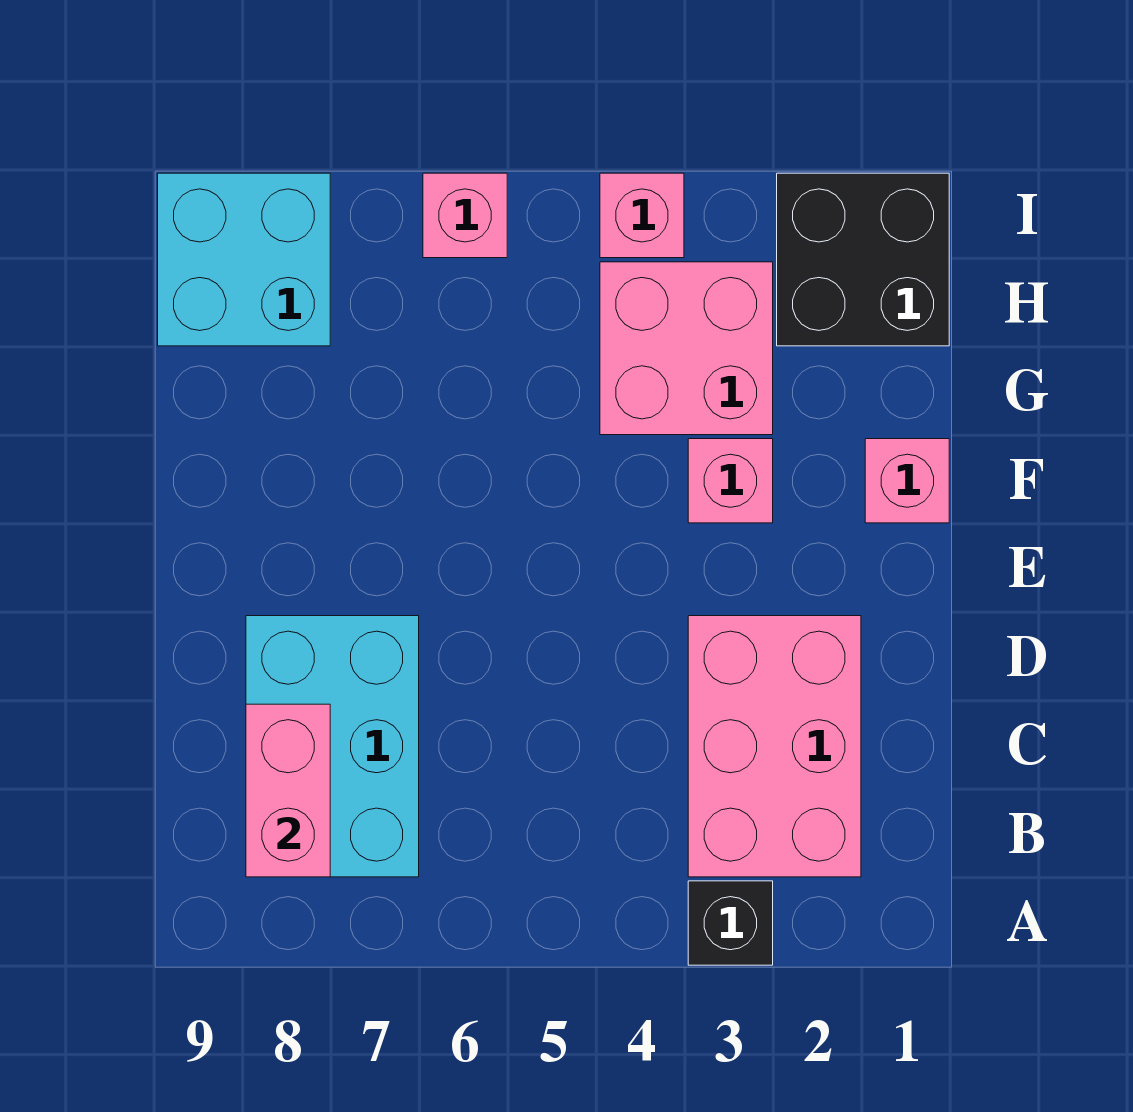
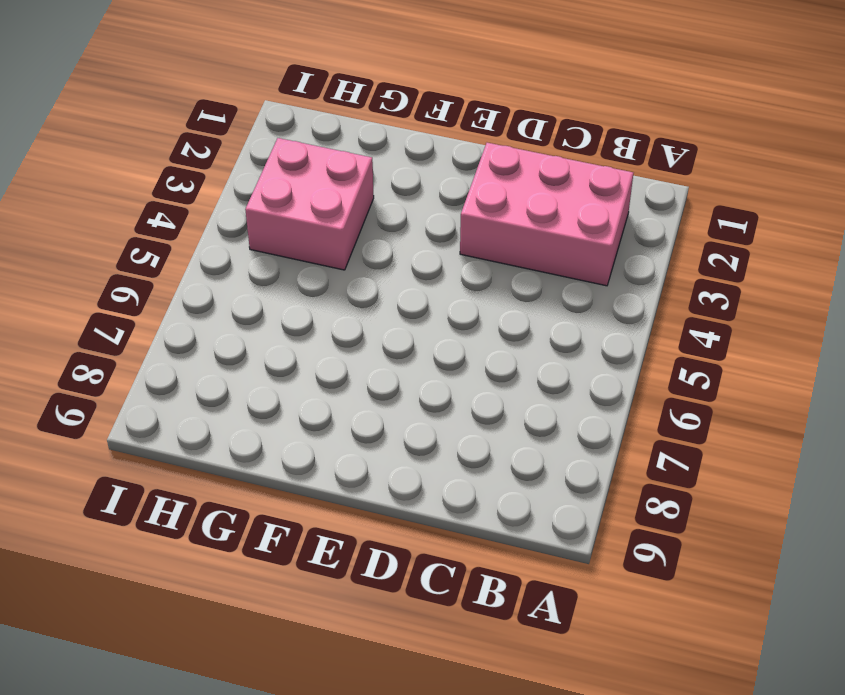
none -> black 1x1 brick [688,881,773,965]
none -> cyan 2x3 brick [246,616,419,877]

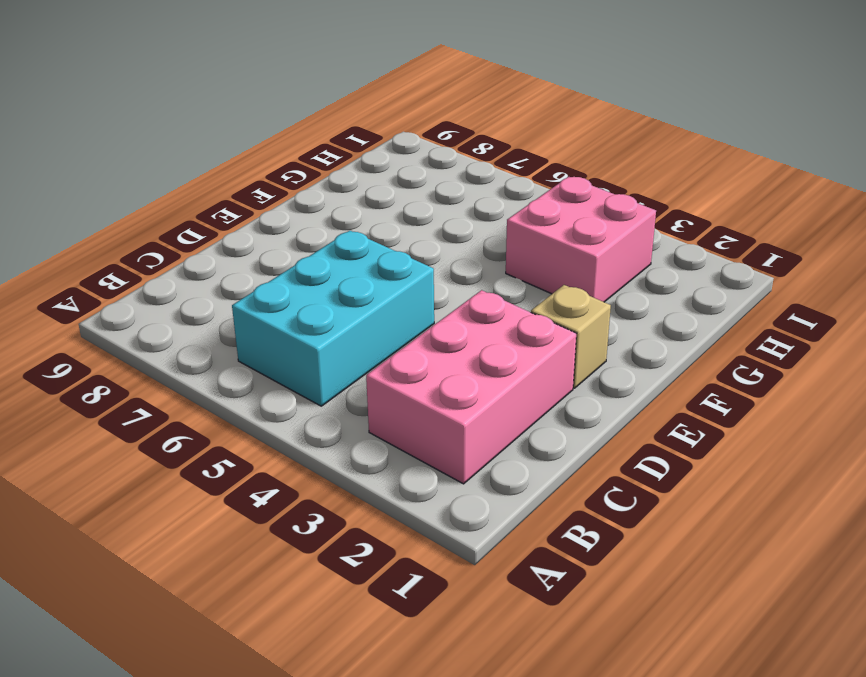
cyan 2x3 brick [232,231,434,406] -> cyan 2x3 brick moved to [246,616,419,877]
tan 1x1 brick [531,285,611,388] -> none
none -> black 1x1 brick [688,881,773,965]
none -> pink 1x1 brick [865,439,949,523]

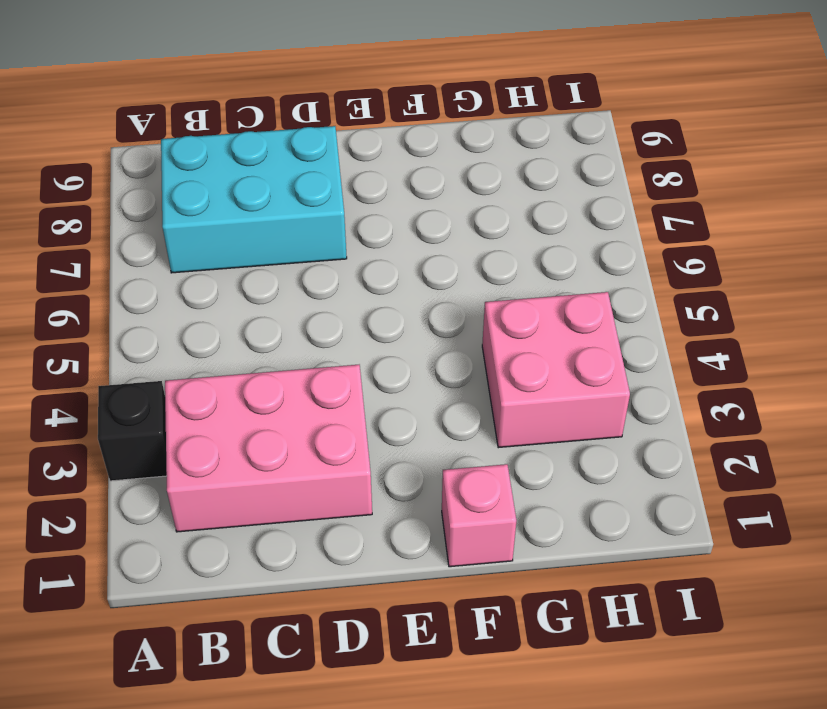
none -> pink 1x1 brick [688,439,773,523]
none -> black 2x2 brick [777,173,949,346]

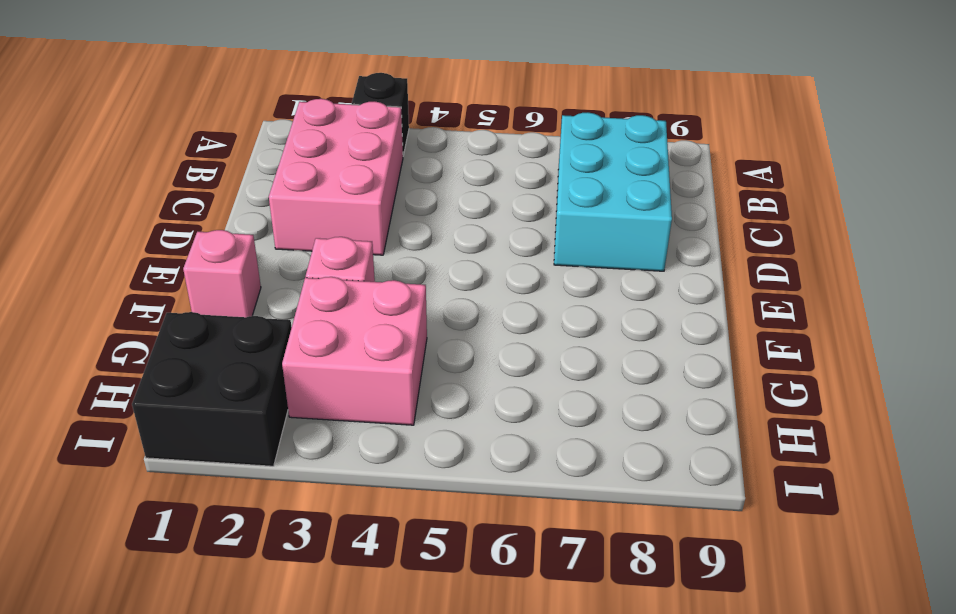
none -> cyan 2x2 brick [158,173,330,346]
none -> pink 1x1 brick [600,173,684,258]

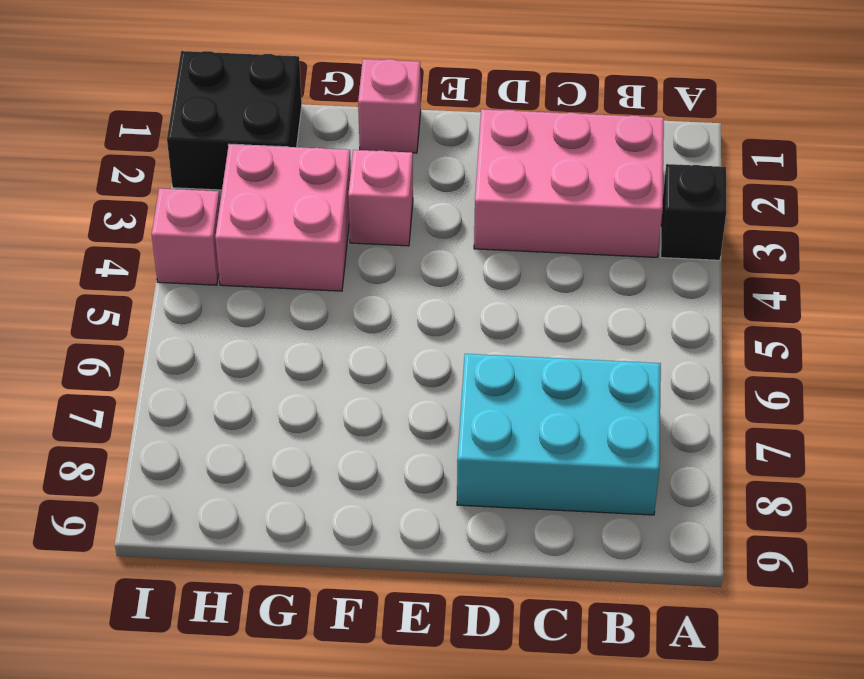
none -> cyan 2x2 brick [158,173,330,346]
none -> pink 1x1 brick [423,173,507,258]

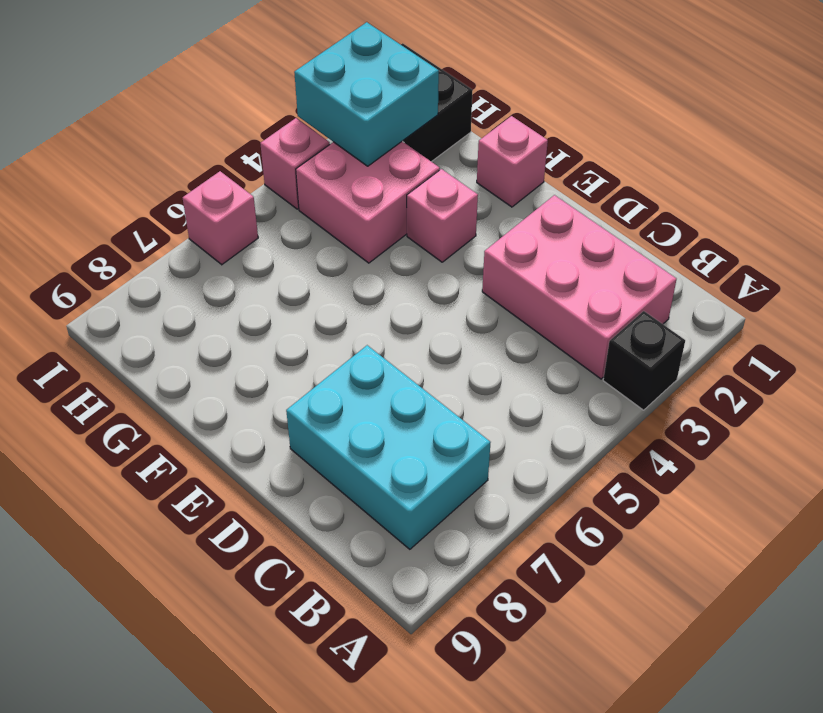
cyan 2x2 brick [294,22,439,166] -> cyan 2x2 brick moved to [158,173,330,346]
none -> pink 1x2 brick [246,704,330,877]

